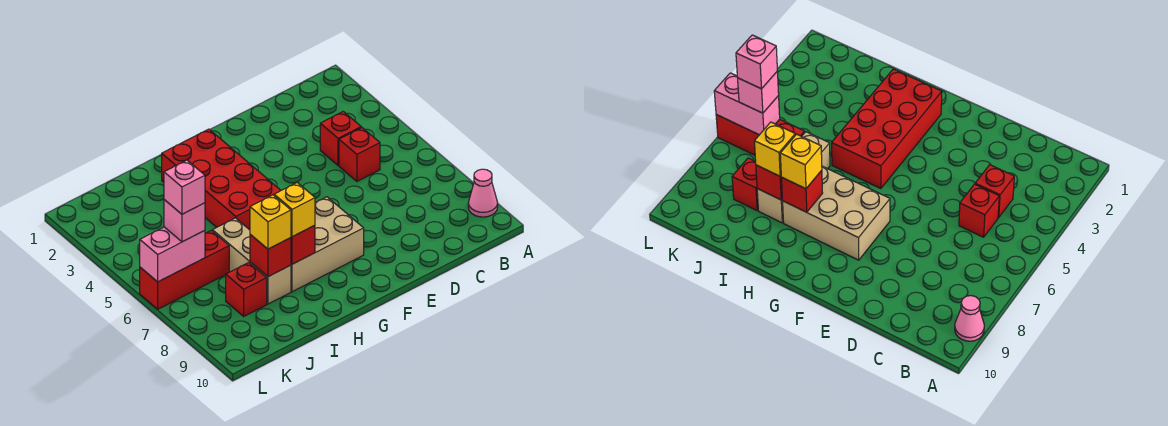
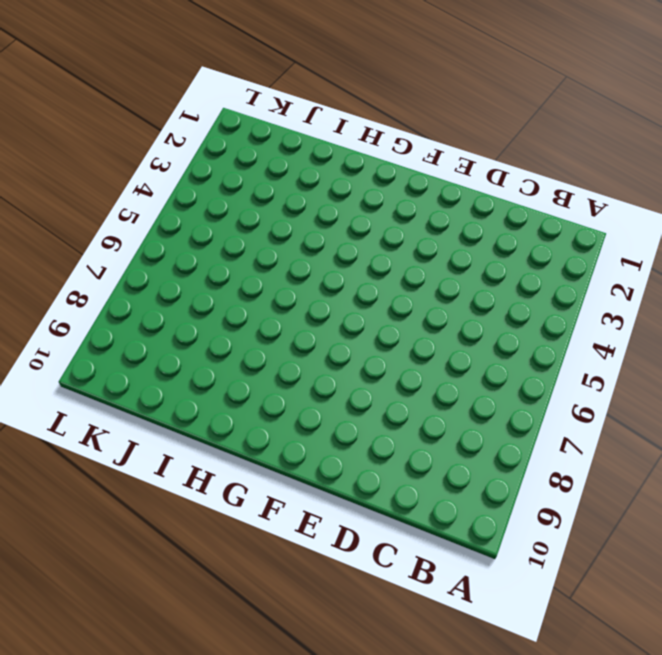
none -> pink 1x1 cone [468,169,498,217]
none -> red 1x1 brick [320,112,361,166]
none -> red 1x1 brick [339,128,380,181]

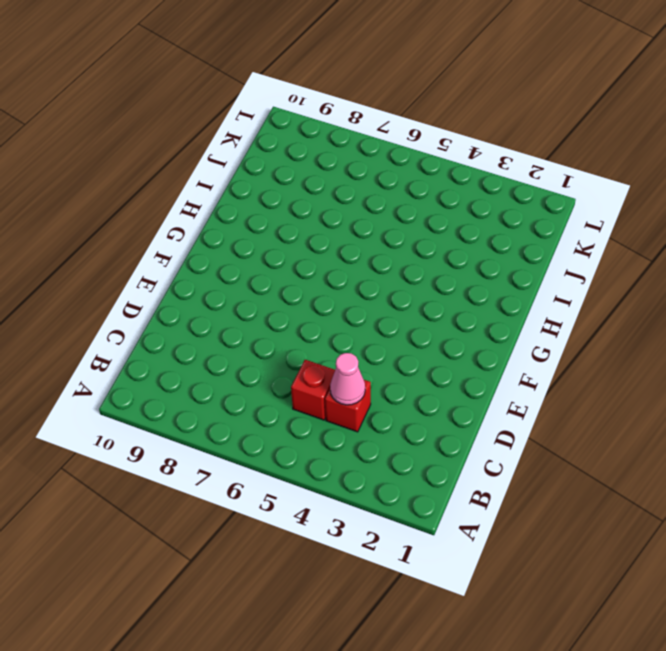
pink 1x1 cone [330,353,365,405] -> pink 1x1 cone moved to [468,169,498,217]
none -> tan 2x3 brick [291,197,364,292]
none -> red 2x4 brick [162,129,281,230]
none -> tan 1x3 brick [212,218,291,304]

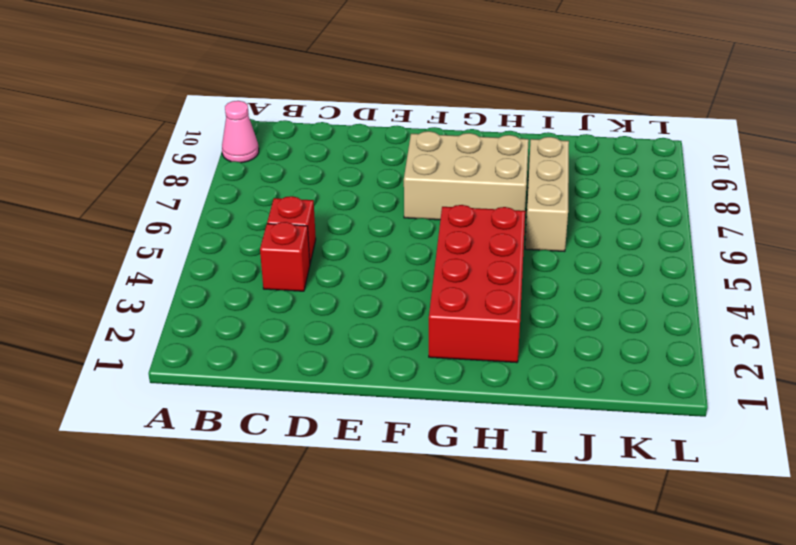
none -> red 1x3 brick [140,230,229,309]
none -> red 1x1 brick [226,263,267,316]
none -> red 1x1 brick [291,225,315,264]

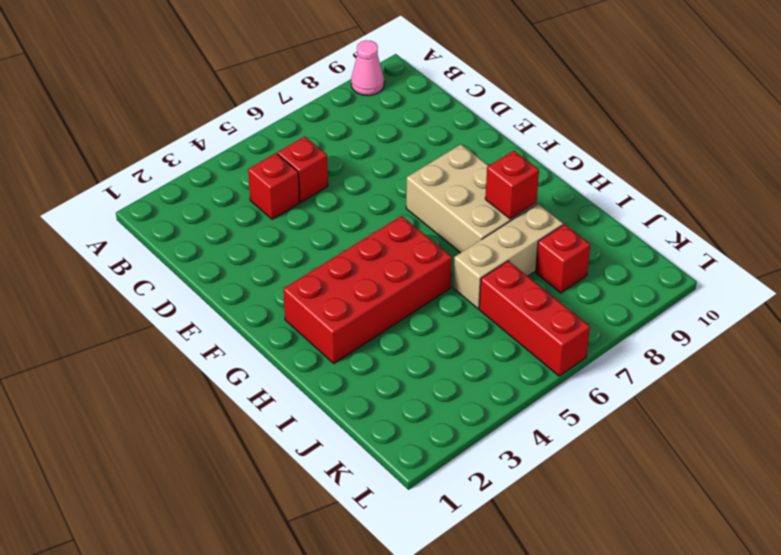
none -> red 1x1 brick [250,234,291,277]
none -> pink 1x2 brick [140,227,205,282]
none -> yellow 1x1 brick [274,183,315,237]

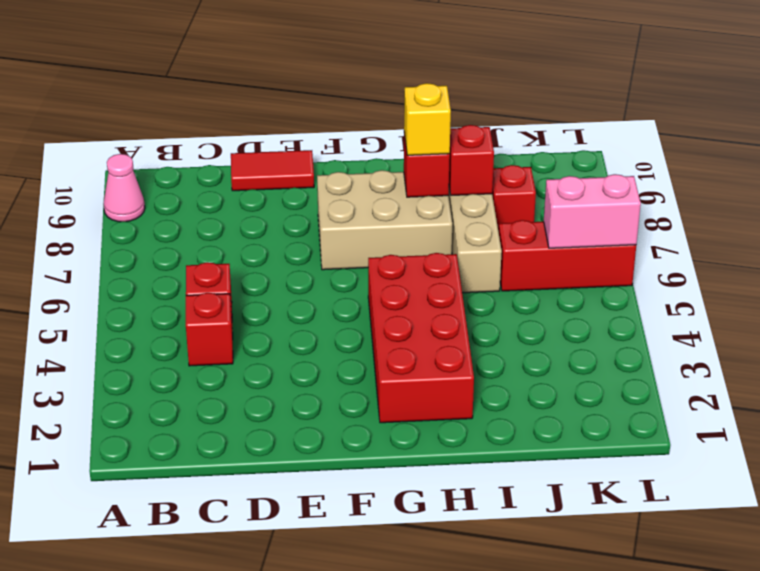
red 1x2 tile [231,150,314,191] -> none
none -> yellow 1x1 brick [250,195,291,249]
none -> pink 1x1 brick [164,200,205,242]
none -> pink 1x1 brick [164,160,205,214]

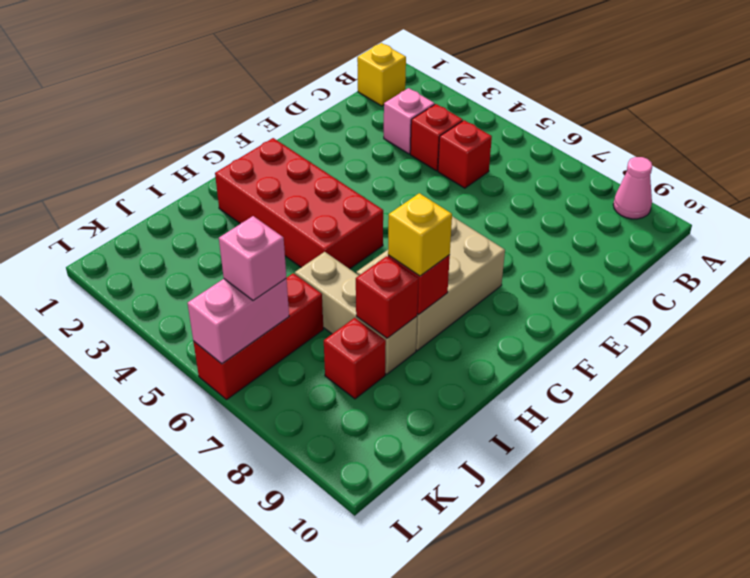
yellow 1x1 brick [357,43,406,106] -> yellow 1x1 brick moved to [250,195,291,249]
pink 1x1 brick [384,88,435,154] -> pink 1x1 brick moved to [164,160,205,214]

